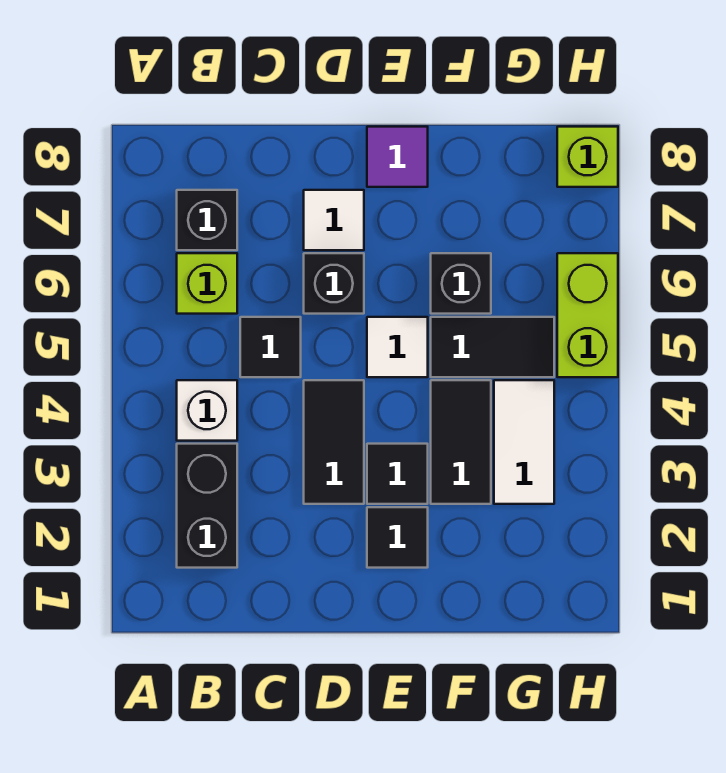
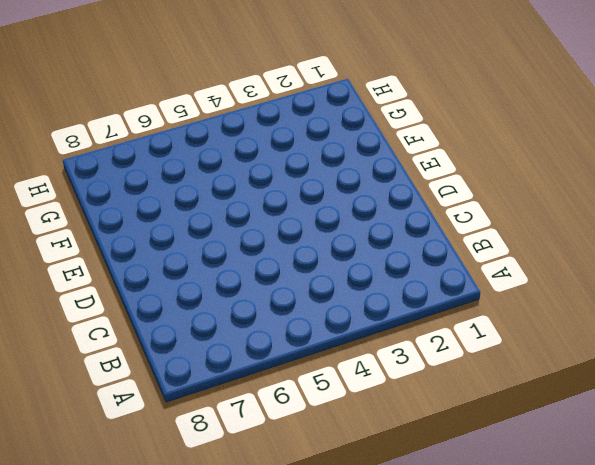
none -> black 1x2 brick [177,444,237,568]
none -> white 1x1 brick [177,380,237,441]
none -> lime 1x1 brick [177,253,237,314]

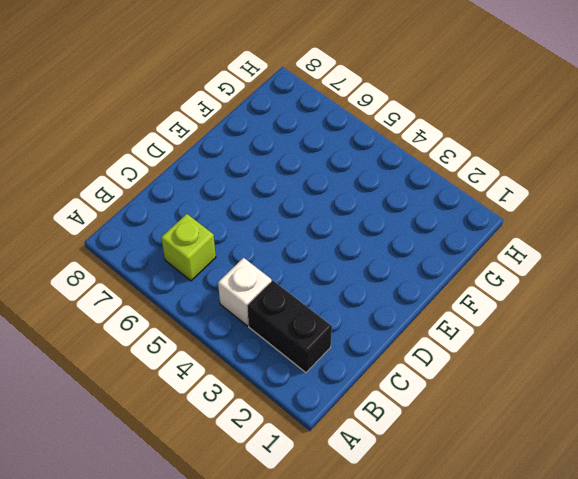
none -> black 1x1 brick [177,190,237,250]
none -> black 1x1 tile [240,317,301,377]
none -> black 1x2 tile [304,380,364,504]

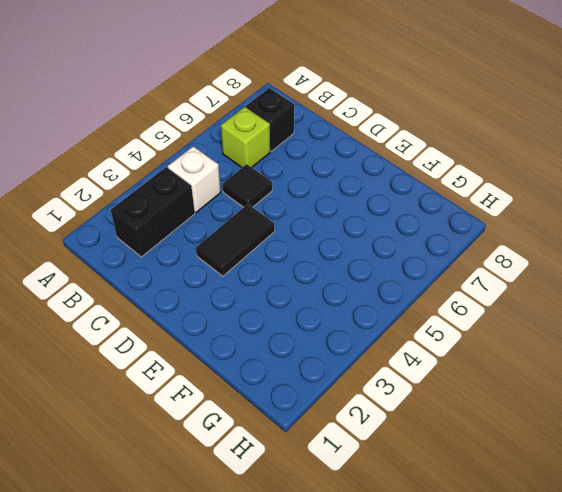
none -> black 1x1 brick [304,253,364,314]
none -> white 1x1 tile [304,190,364,250]
none -> black 1x1 tile [367,507,428,568]

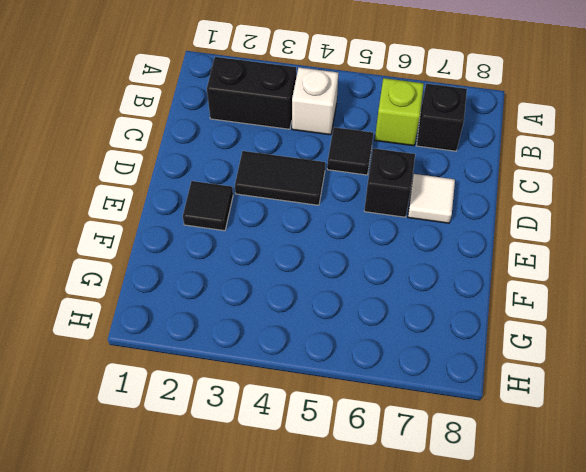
none -> black 1x1 tile [367,444,428,504]
none -> white 1x1 tile [367,317,428,377]
none -> purple 1x1 tile [367,127,428,187]

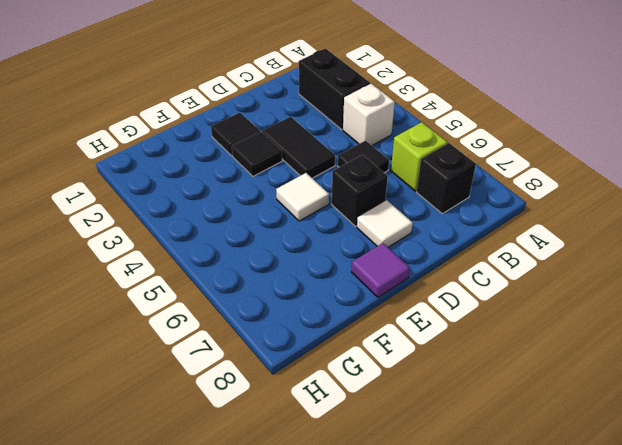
none -> black 1x2 tile [431,380,491,504]
none -> black 1x2 tile [431,317,554,377]
none -> black 1x1 brick [431,253,491,314]

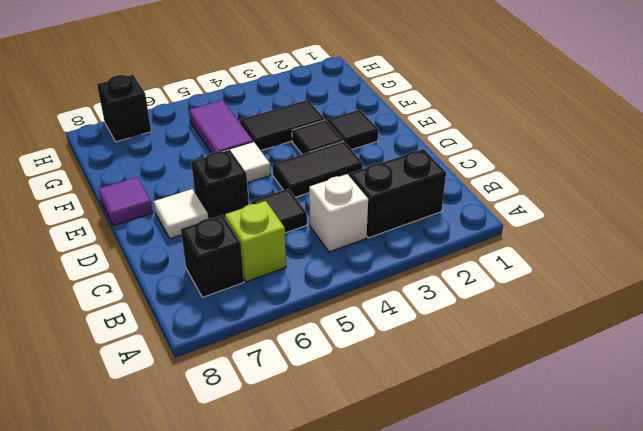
purple 1x2 tile [189,100,253,153] -> black 1x2 tile [431,317,554,377]
black 1x1 brick [97,75,151,142] -> black 1x1 brick moved to [431,253,491,314]
none -> white 1x2 tile [494,380,554,504]
none -> lime 1x2 brick [557,253,618,377]
none -> lime 1x1 brick [557,127,618,187]

